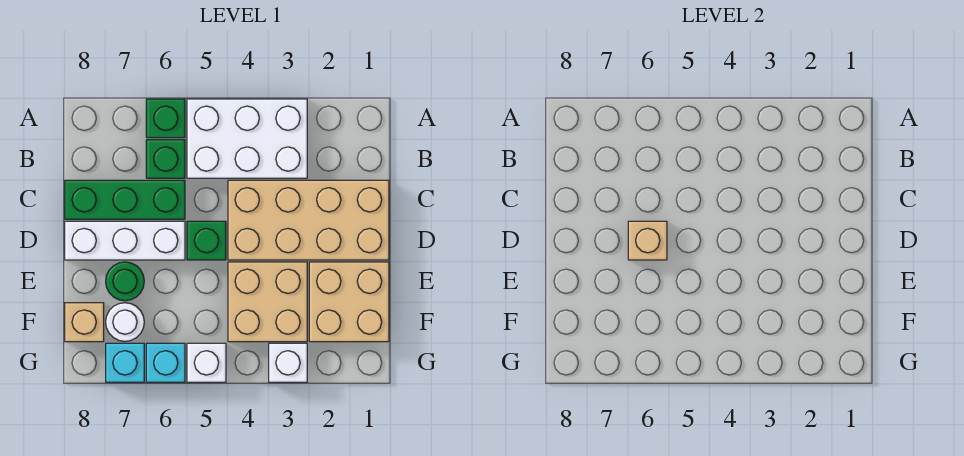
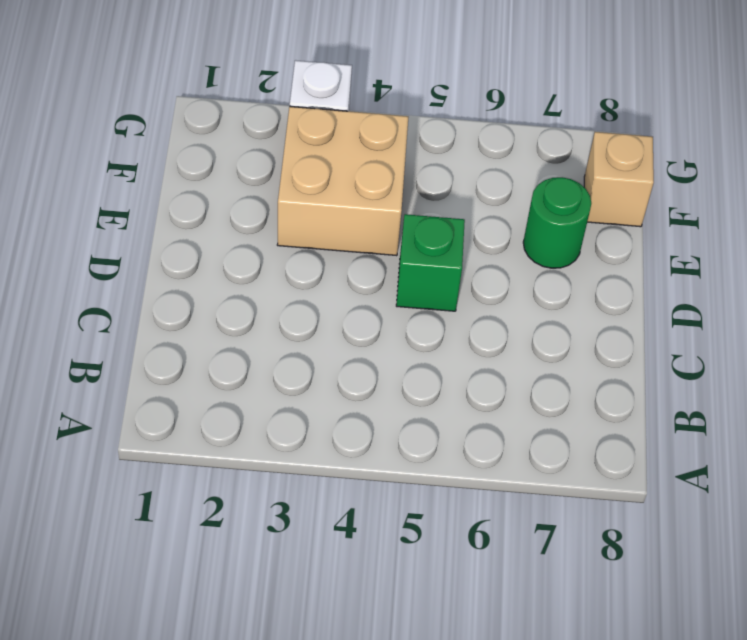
none -> white 2x3 brick [187,99,307,178]
none -> green 1x1 brick [146,99,185,138]
none -> green 1x1 brick [146,140,185,178]

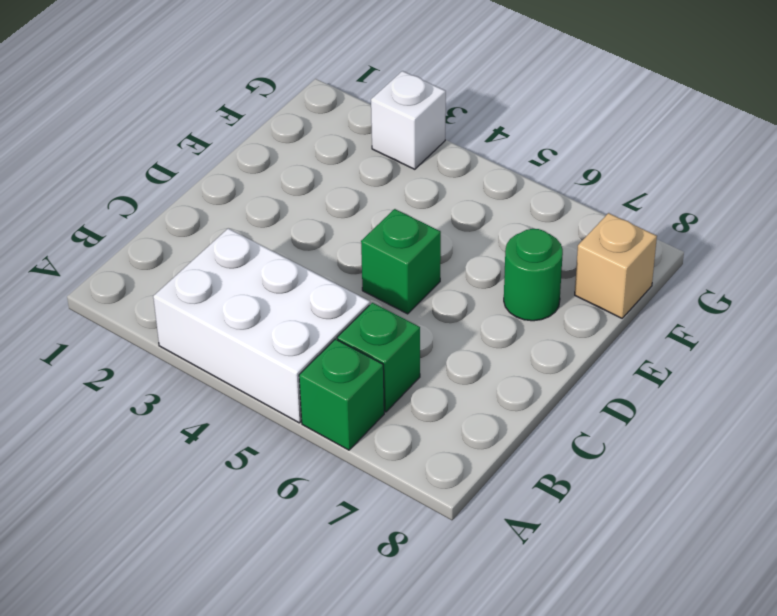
none -> tan 2x4 brick [228,180,389,260]
none -> green 1x3 brick [65,180,185,219]
none -> white 1x3 brick [65,221,185,260]

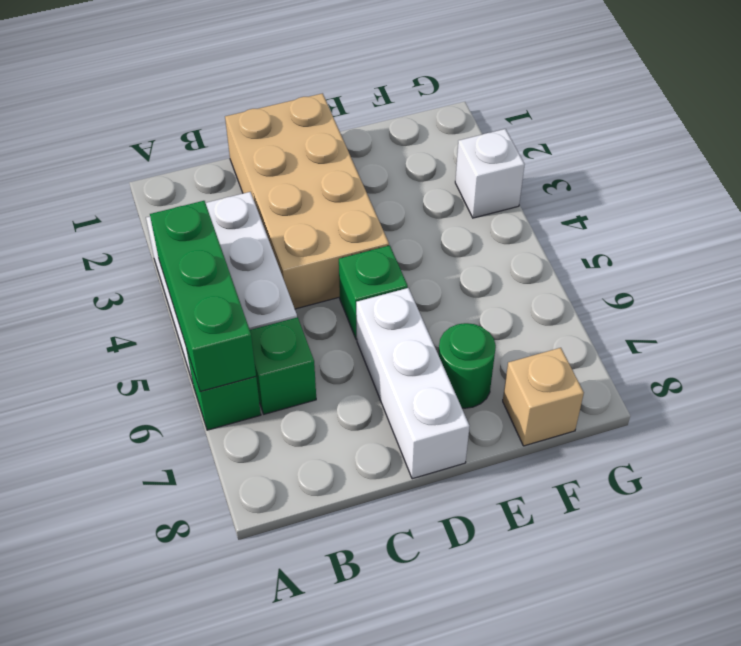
green 1x3 brick [150,201,256,392] -> green 1x3 brick moved to [65,180,185,219]
none -> tan 2x2 brick [309,262,389,342]
none -> tan 2x2 brick [228,262,307,342]
none -> white 1x1 round brick [106,303,144,341]

